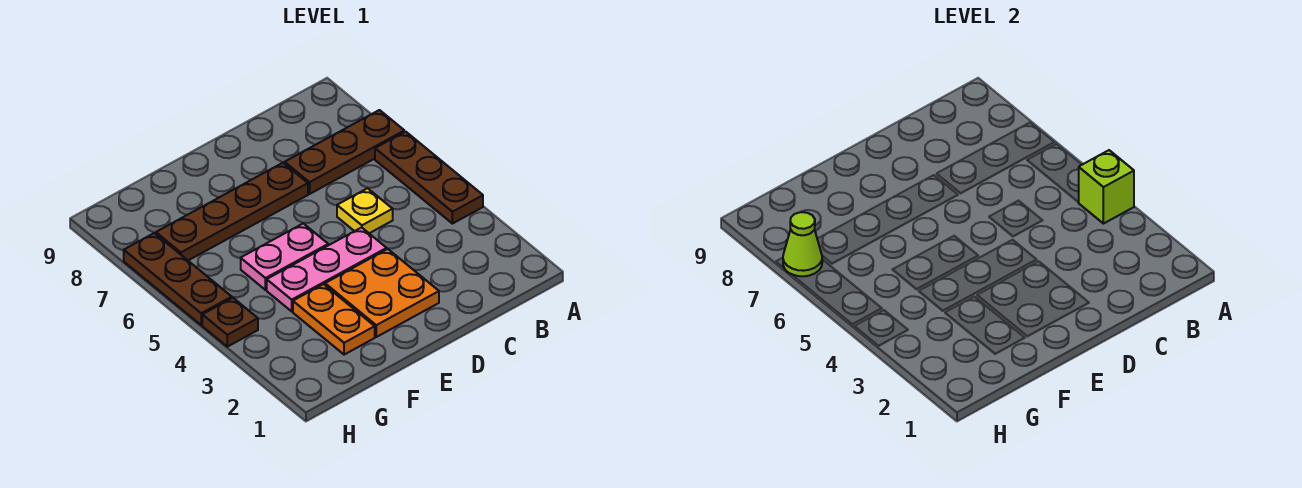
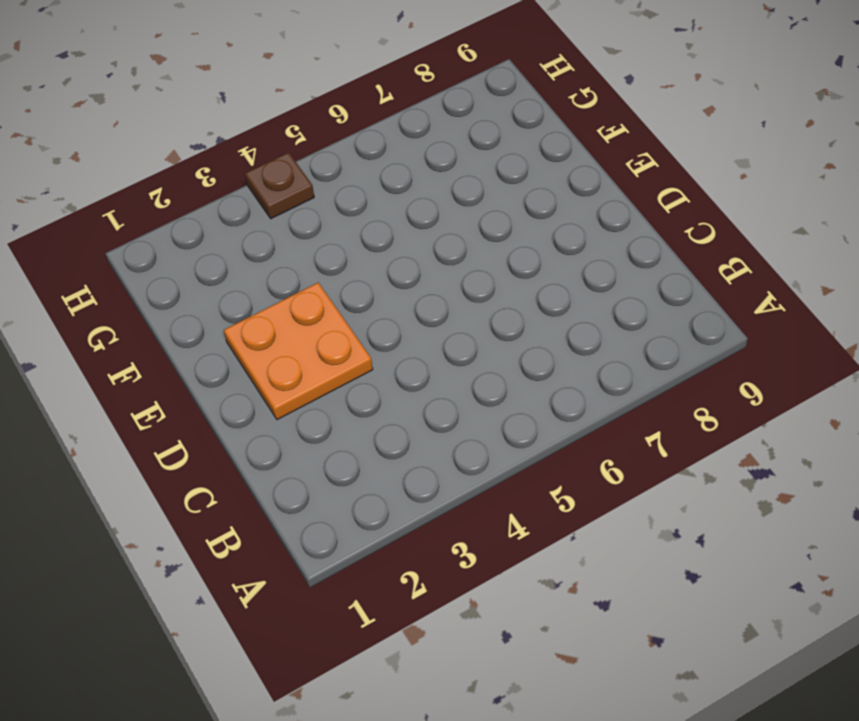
none -> brown 1x3 plate [375,132,483,224]
none -> brown 1x3 plate [285,110,404,194]
none -> yellow 1x1 plate [337,188,393,233]

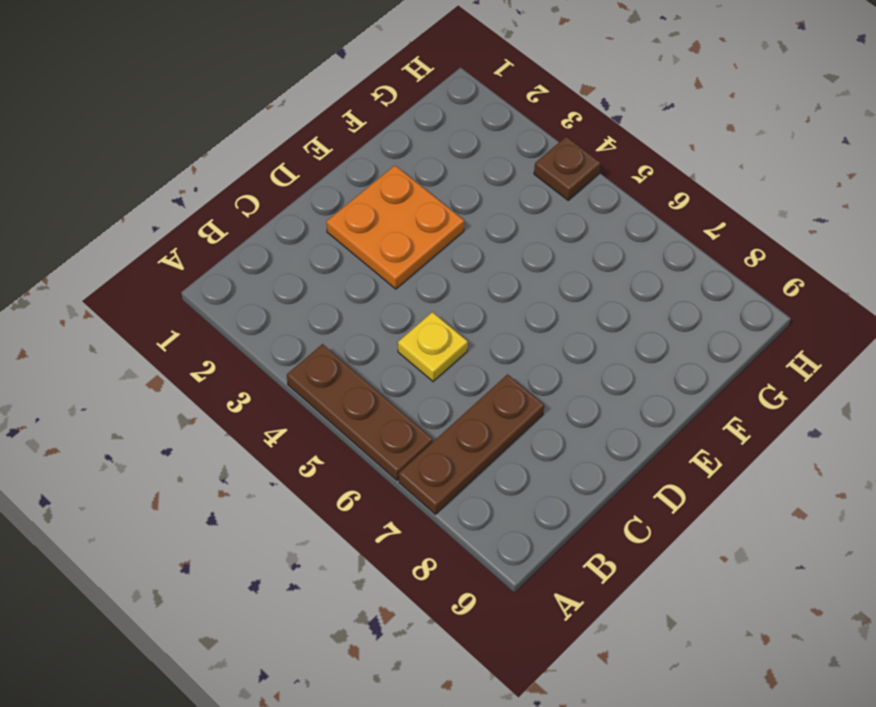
none -> pink 1x3 plate [267,227,387,311]
none -> brown 1x4 plate [156,163,308,260]
none -> pink 1x2 plate [241,224,328,290]

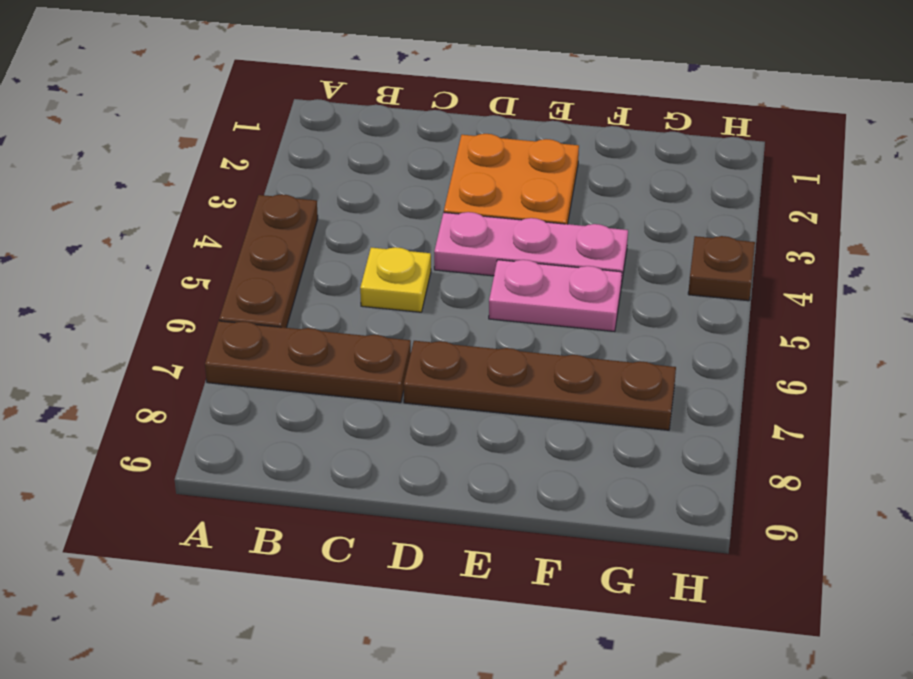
none -> orange 1x2 plate [293,284,375,355]
none -> brown 1x3 plate [124,233,232,325]
none -> lime 1x1 brick [1078,150,1134,224]

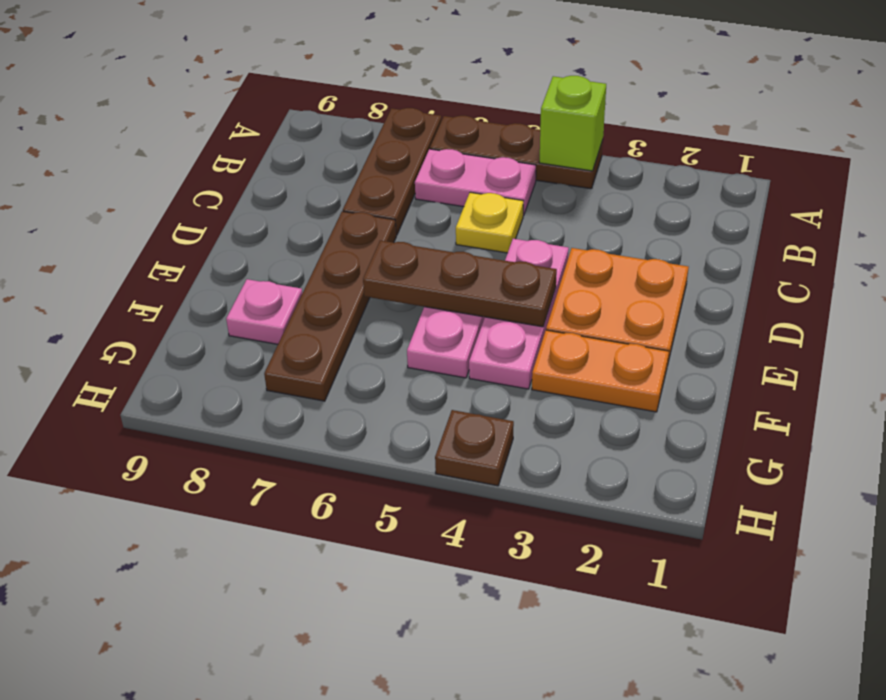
pink 1x2 plate [415,149,536,216] -> none
brown 1x3 plate [363,240,557,327] -> brown 1x3 plate moved to [124,233,232,325]
pink 1x1 plate [226,279,302,344] -> none
none -> lime 1x1 cone [783,212,822,276]

